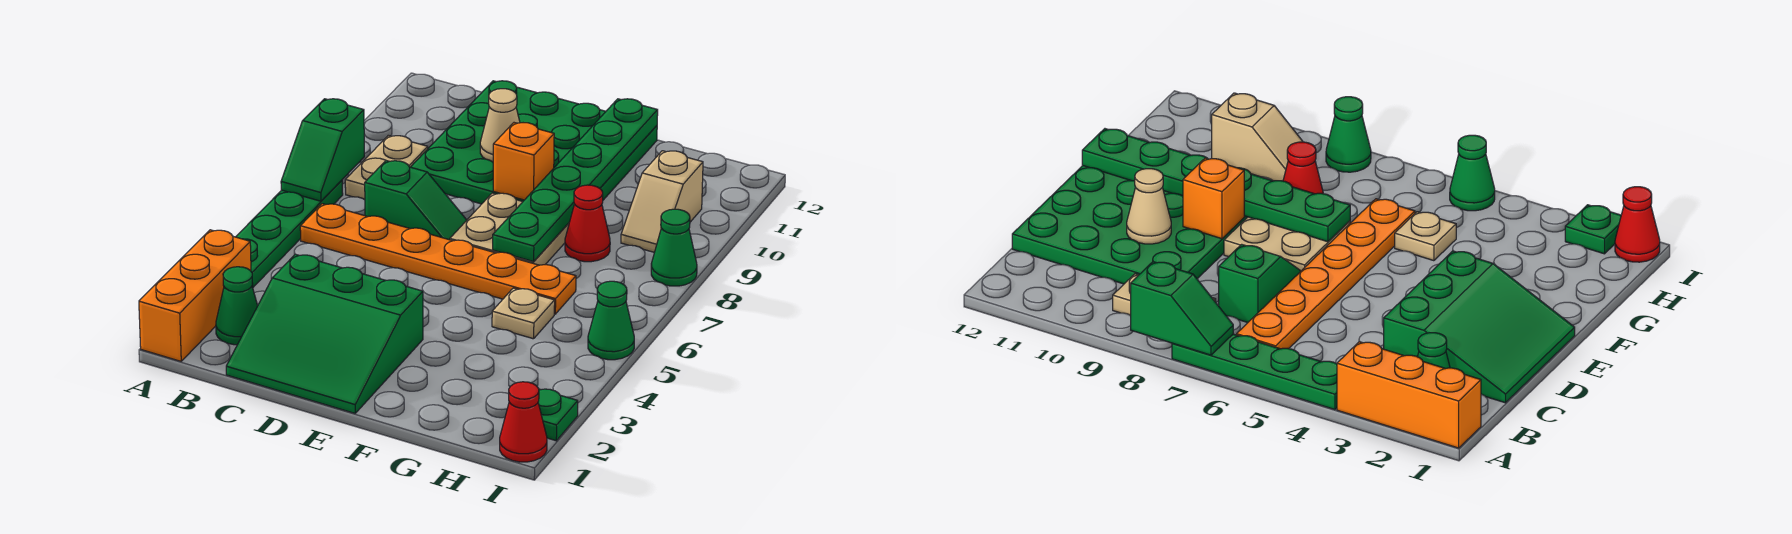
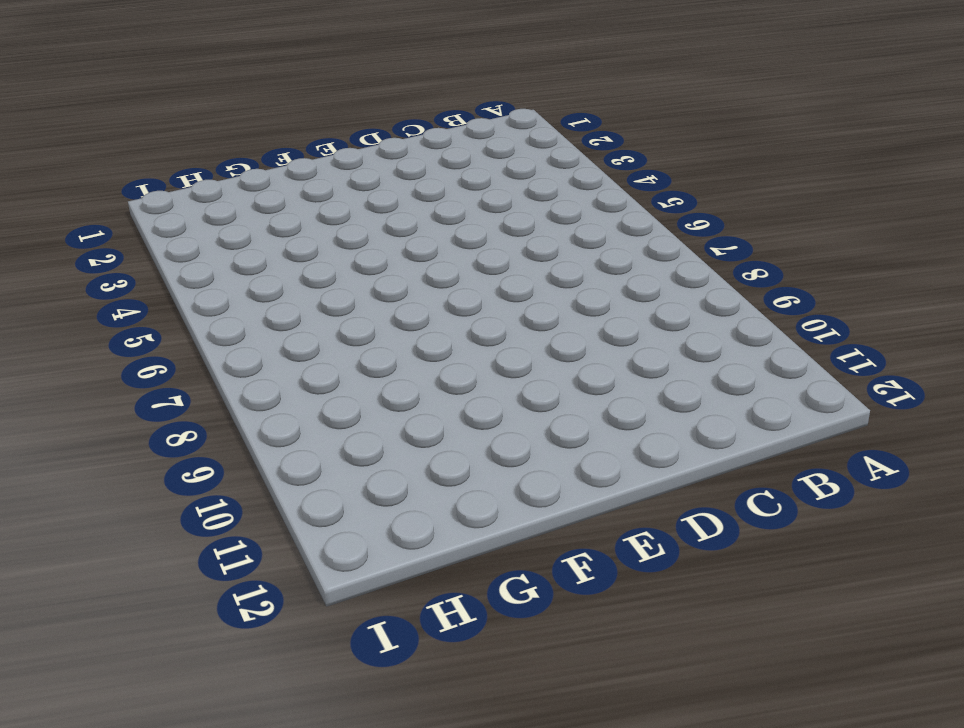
none -> orange 1x3 brick [139,230,251,361]
none -> green 1x4 plate [236,180,343,287]
none -> green 1x1 cone [216,267,258,345]

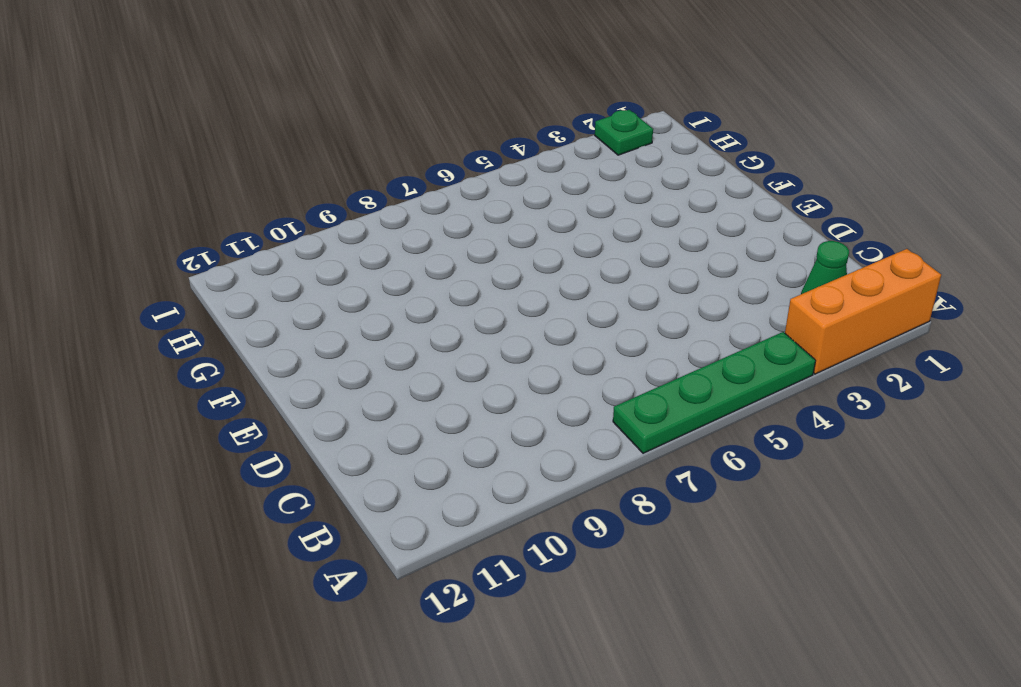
none -> orange 1x6 plate [300,204,576,314]
none -> tan 1x2 plate [345,135,428,200]
none -> green 3x3 slope [226,254,423,413]

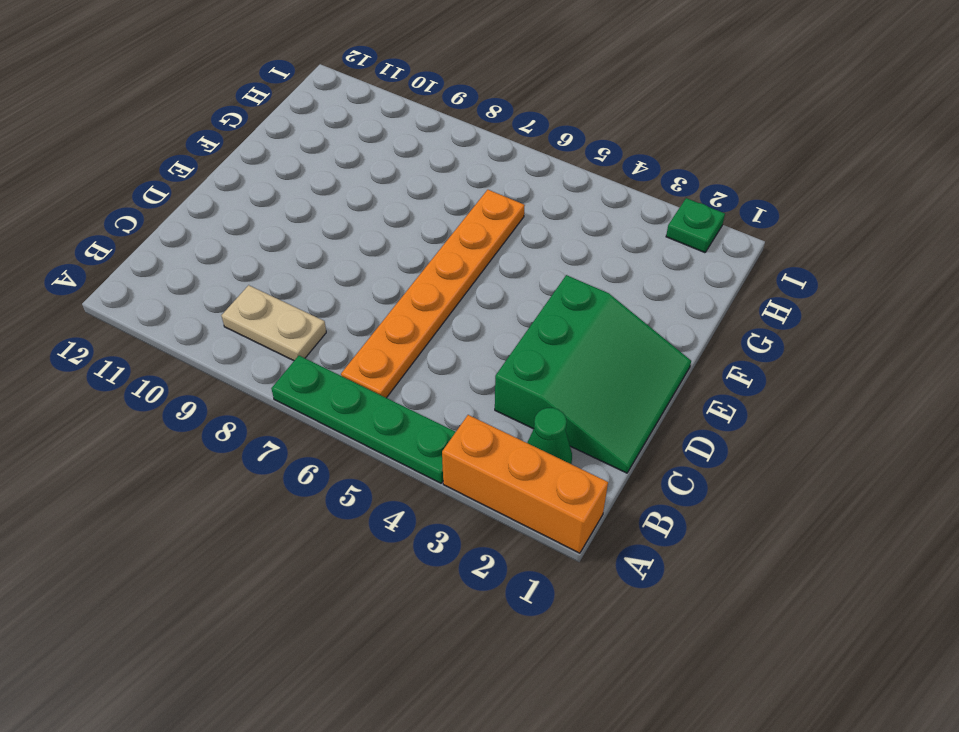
none -> green 1x2 slope [365,161,467,240]
none -> green 4x4 plate [411,81,657,204]
none -> tan 2x2 plate [450,193,569,265]

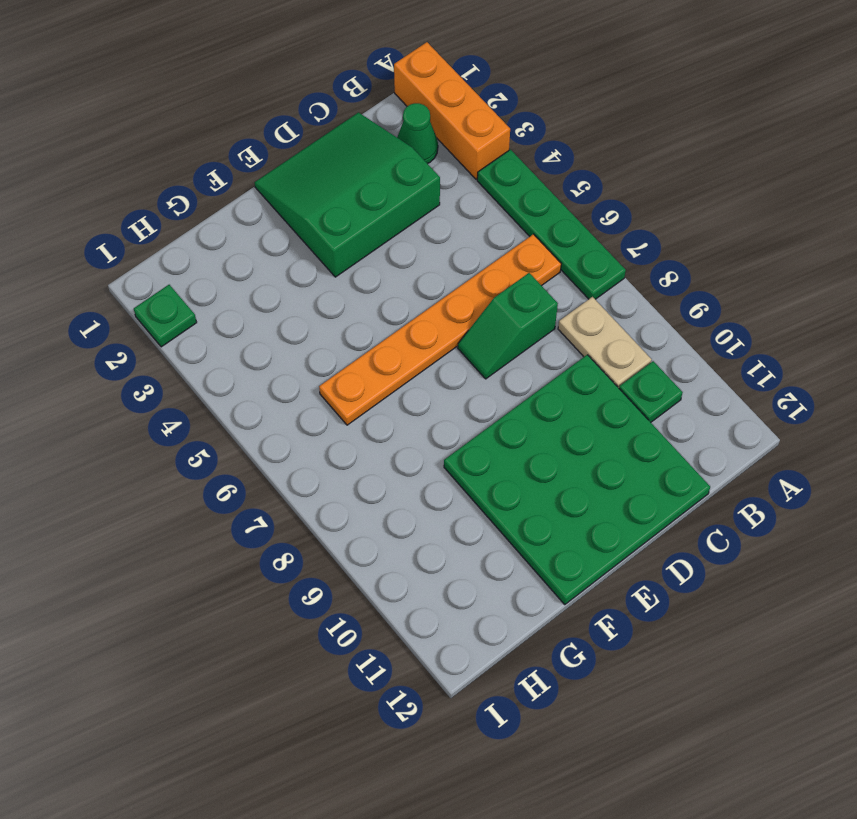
green 1x1 plate [619,361,683,422] -> none
none -> tan 2x2 plate [450,193,569,265]
none -> tan 1x1 plate [492,288,555,339]
none -> red 1x1 cone [565,185,610,262]

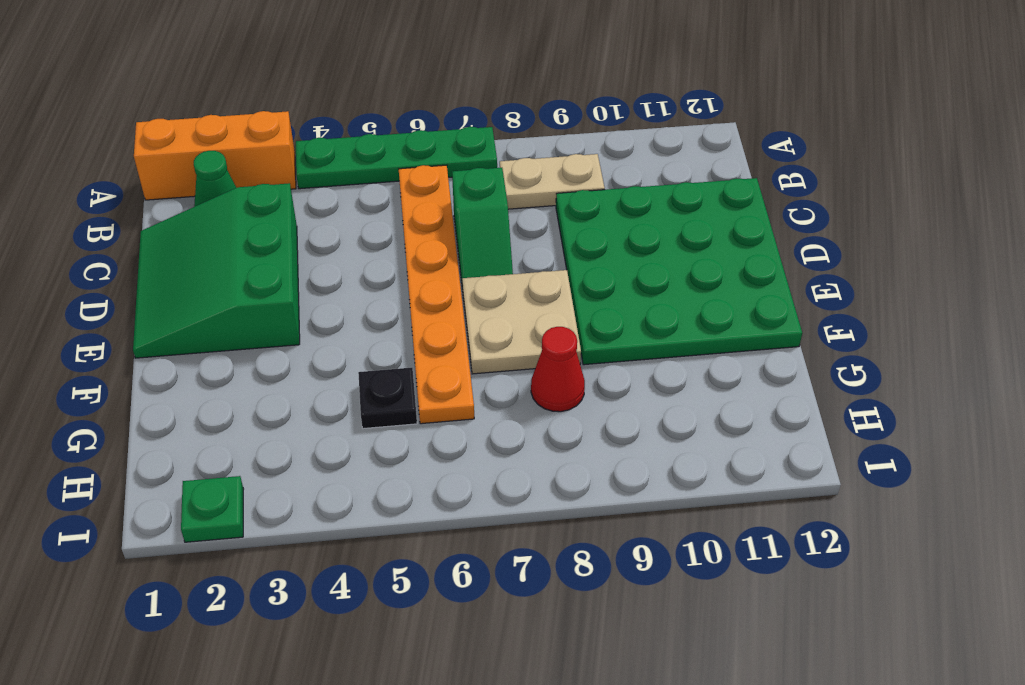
black 1x1 plate [358,368,417,429] -> tan 1x1 plate [492,288,555,339]
none -> tan 1x2 slope [621,151,703,252]
none -> red 1x1 cone [500,382,547,462]
none -> green 1x1 cone [588,281,634,360]

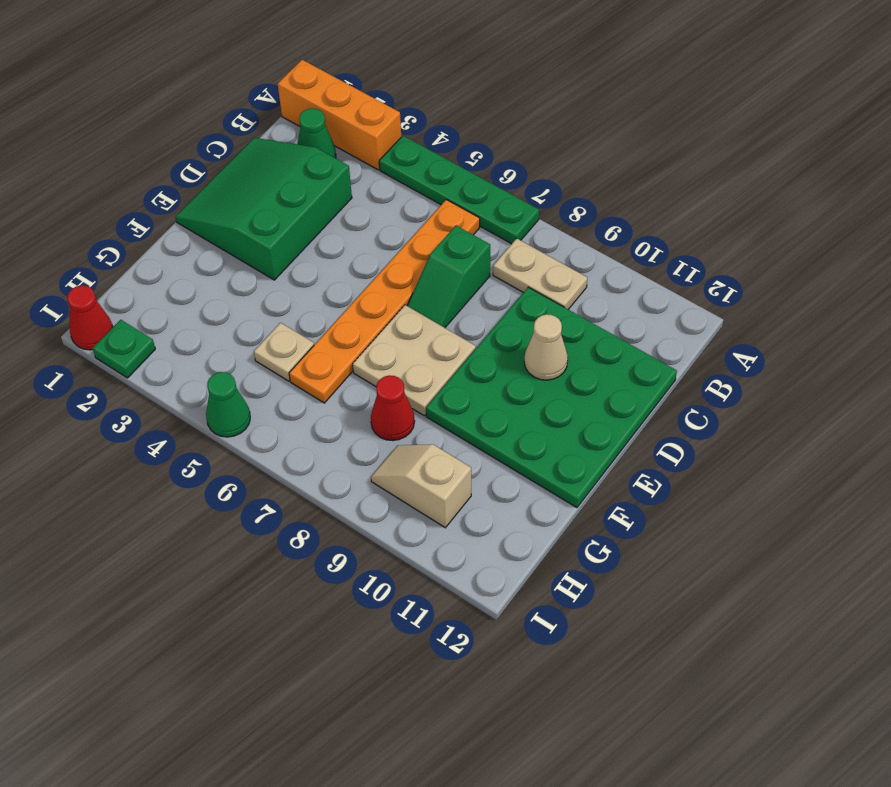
none -> green 1x1 cone [651,209,697,286]
none -> green 1x2 slope [281,99,364,201]
none -> orange 1x1 brick [493,123,554,200]

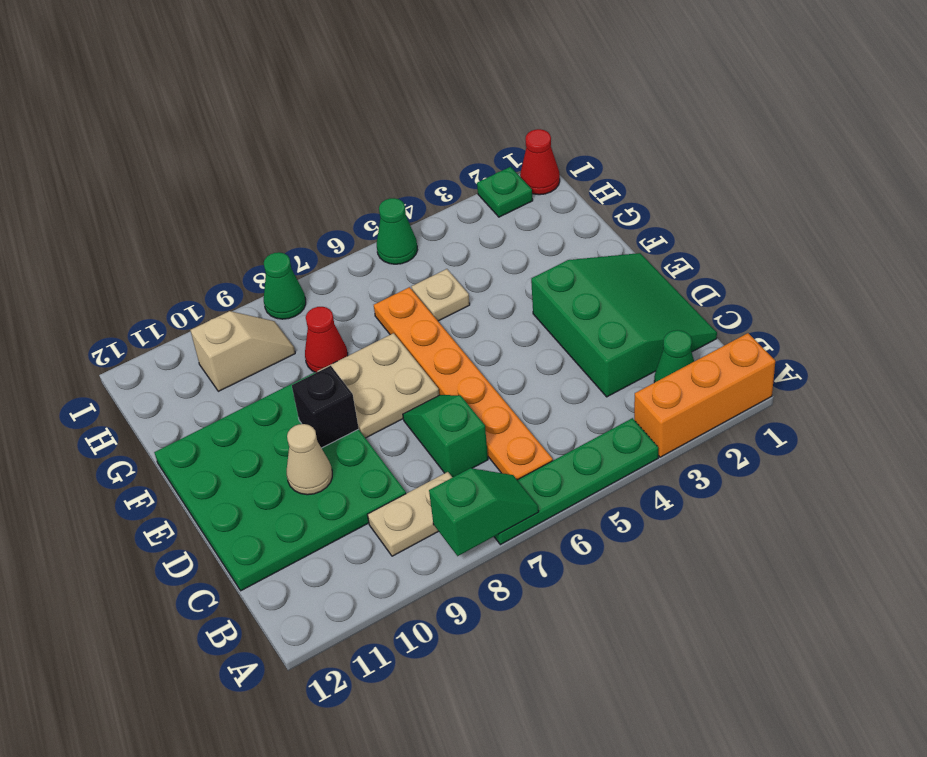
black 1x1 brick [292,366,359,448] -> orange 1x1 brick [493,123,554,200]
none -> green 1x6 plate [493,99,658,262]

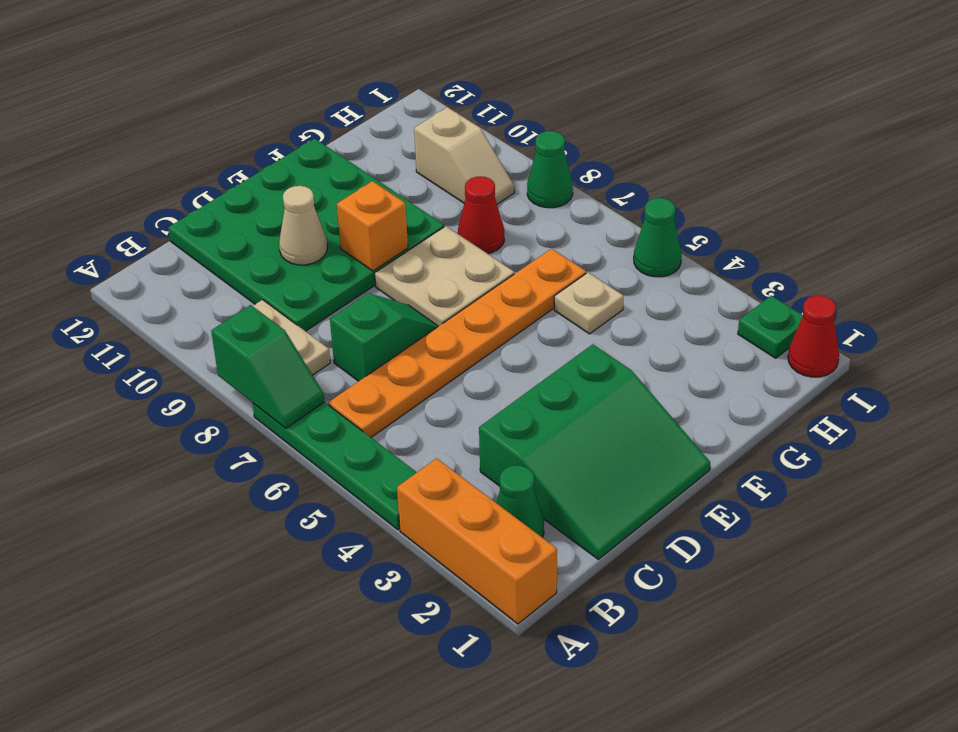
none -> green 1x6 plate [493,99,658,262]

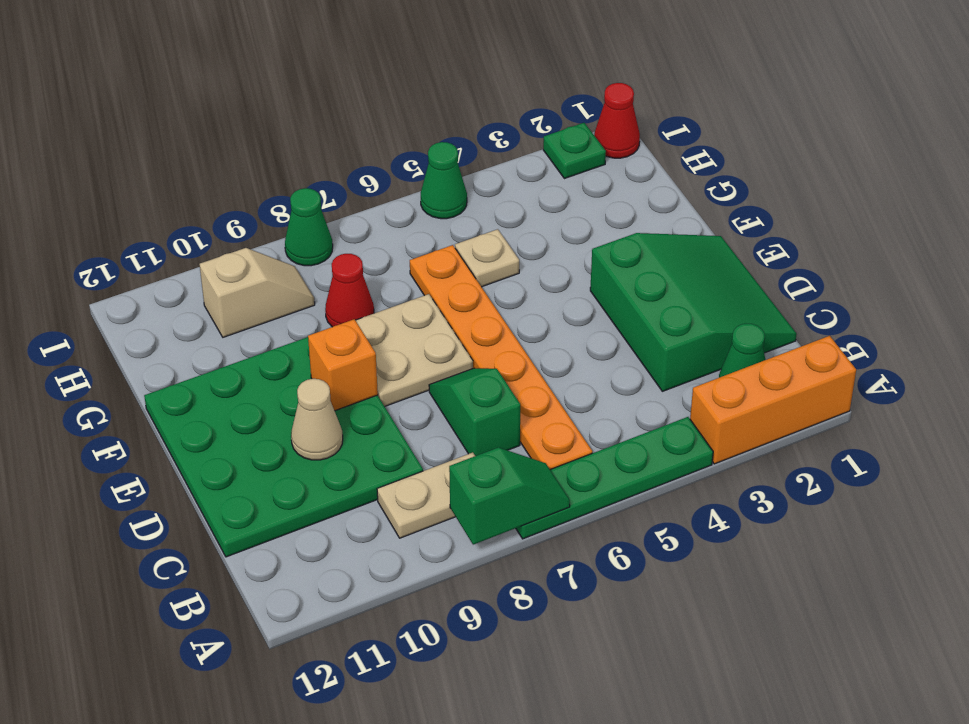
none -> green 1x6 plate [493,99,658,262]

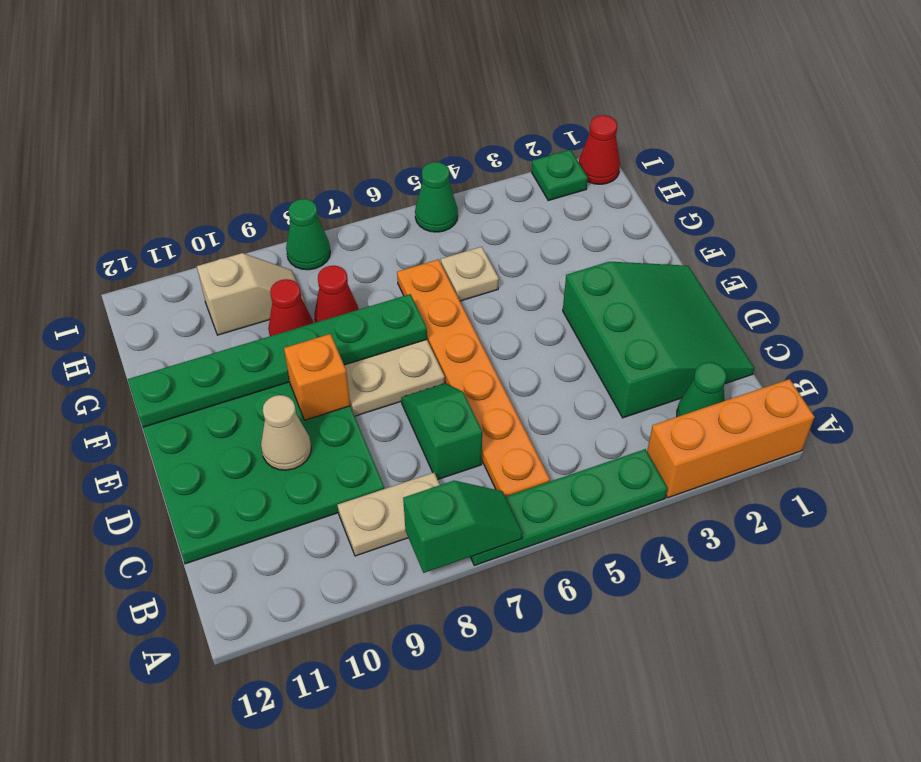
red 1x1 cone [268,279,313,336] -> none

